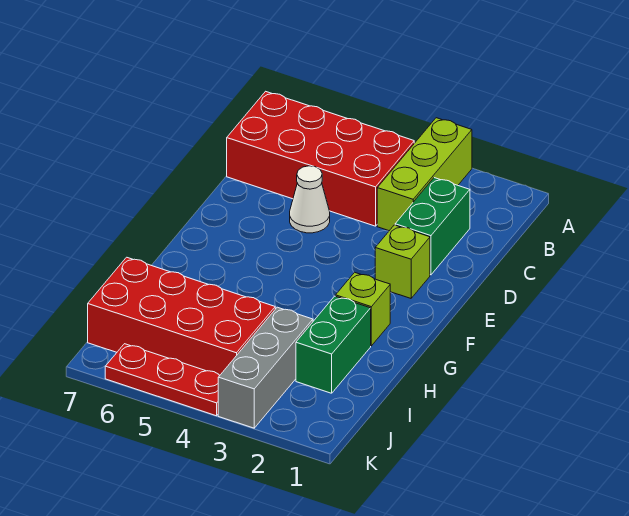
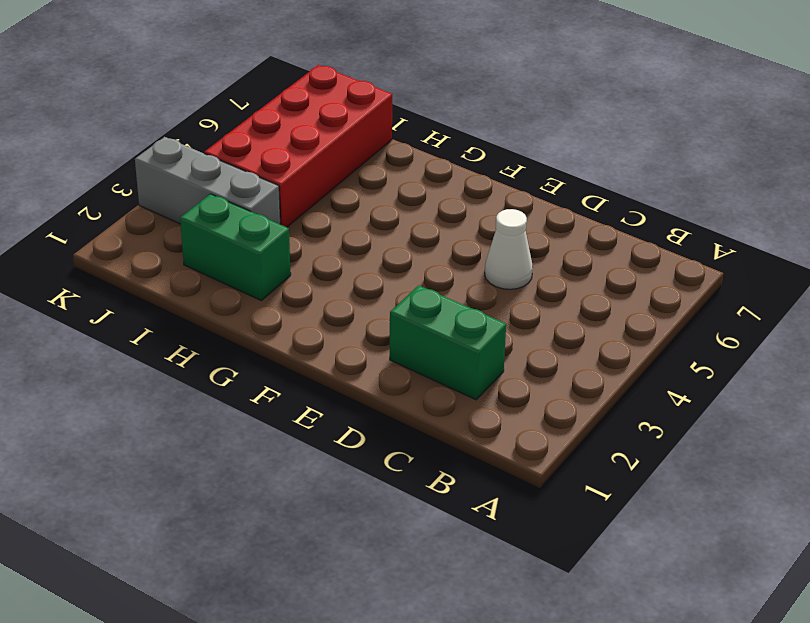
none -> lime 1x3 brick [377,118,472,231]
none -> red 2x4 brick [227,91,414,226]

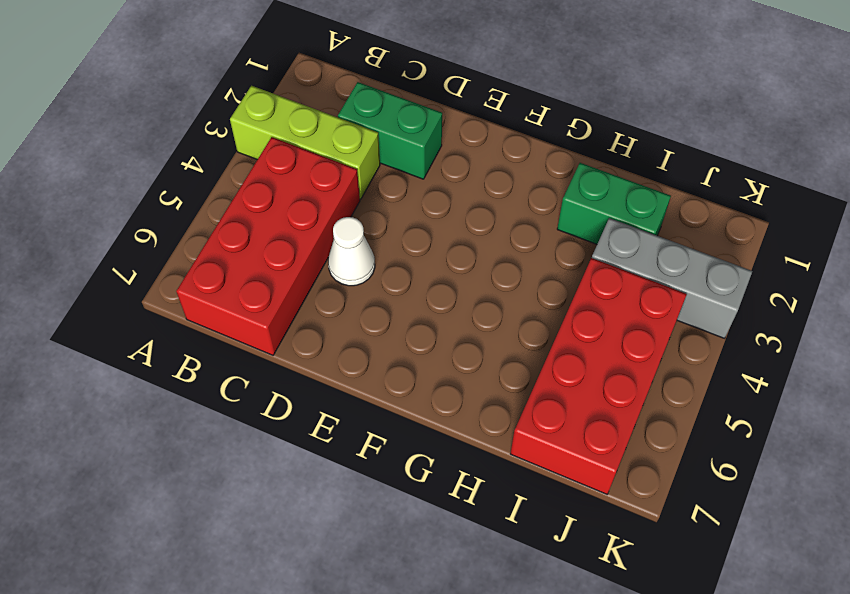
none -> lime 1x1 brick [375,225,430,298]
none -> lime 1x1 brick [336,272,390,346]

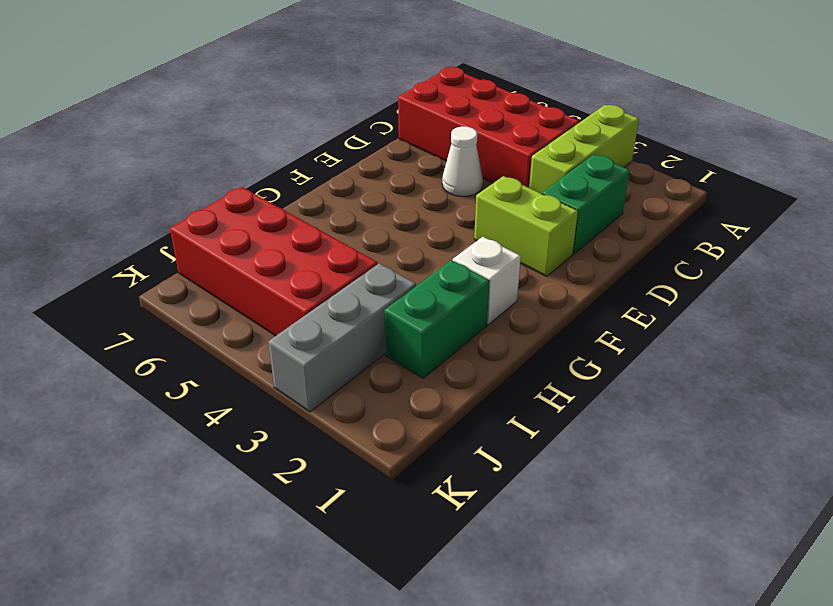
lime 1x2 brick [474,176,578,276] -> lime 1x1 brick [375,225,430,298]
white 1x1 brick [453,237,521,324] -> lime 1x1 brick [336,272,390,346]
none -> red 1x3 plate [105,344,220,416]

